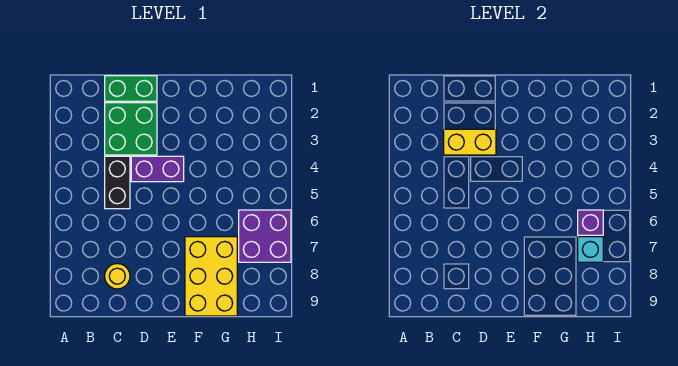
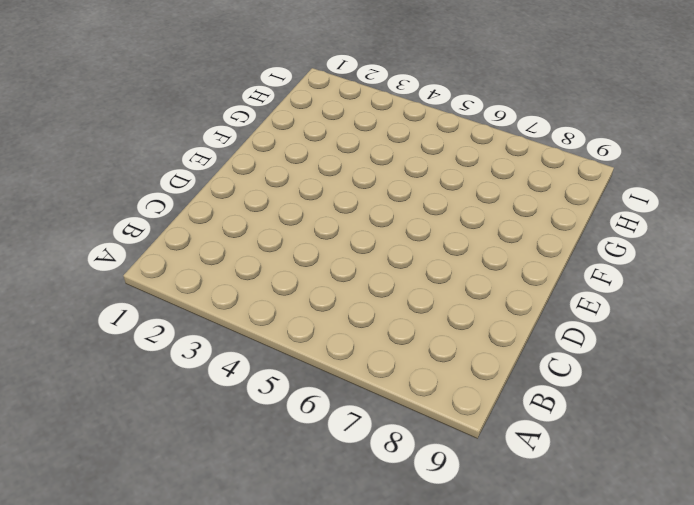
none -> green 1x2 brick [105,76,157,101]
none -> green 2x2 brick [105,103,157,155]

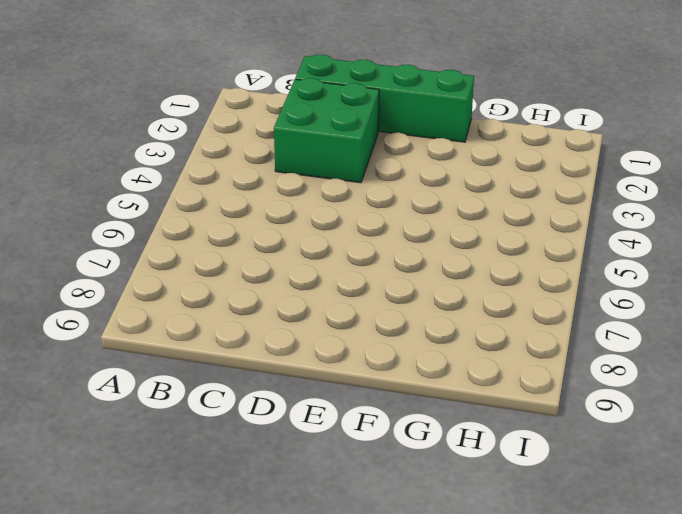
green 1x4 brick [295,55,474,142] -> green 1x2 brick [105,76,157,101]
none -> black 1x2 brick [105,156,130,209]
none -> yellow 1x1 round brick [105,264,130,289]

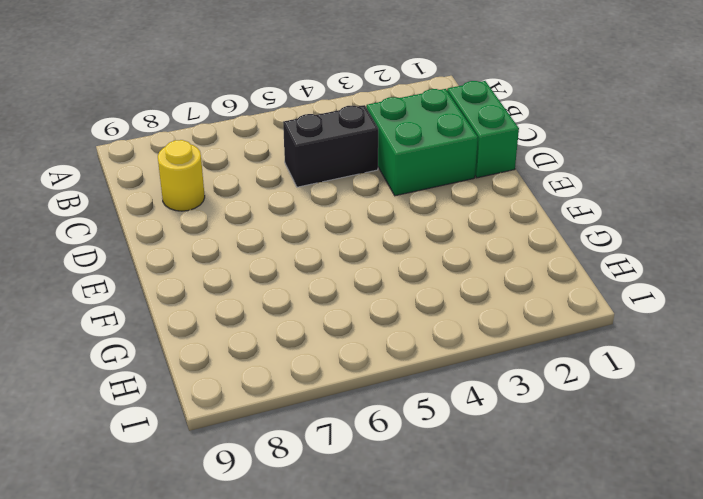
none -> purple 1x2 brick [131,156,184,182]
none -> yellow 2x3 brick [185,237,237,316]

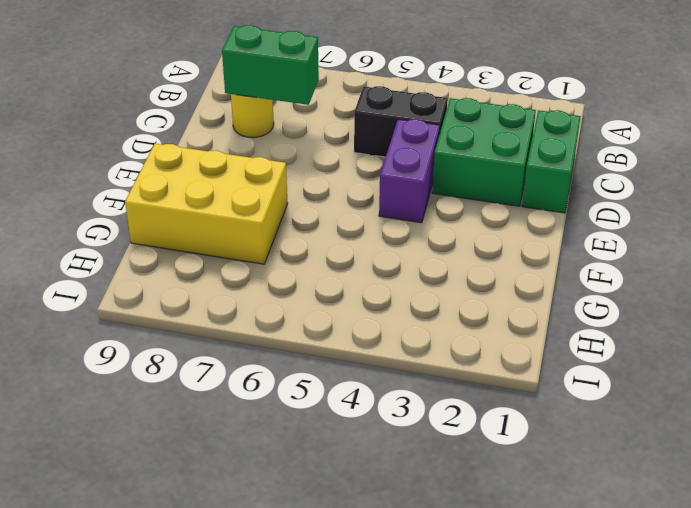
green 1x2 brick [222,25,319,105] -> none
none -> purple 2x2 brick [239,210,291,262]
none -> yellow 1x2 brick [444,129,496,155]

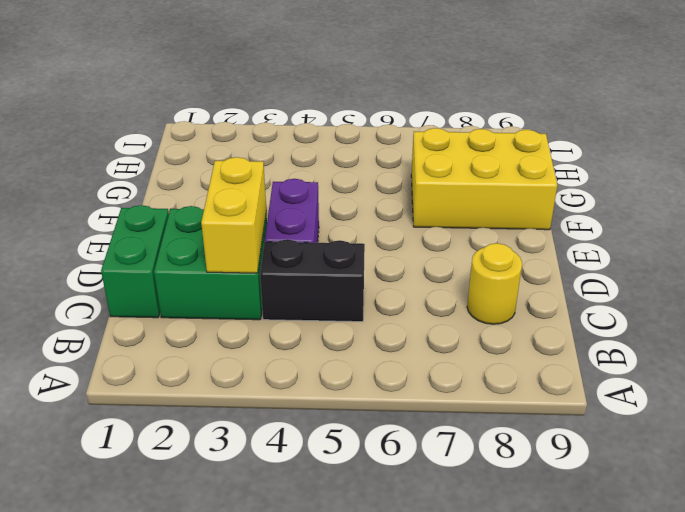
none -> purple 2x2 brick [239,210,291,262]
none -> purple 1x1 brick [578,210,603,235]

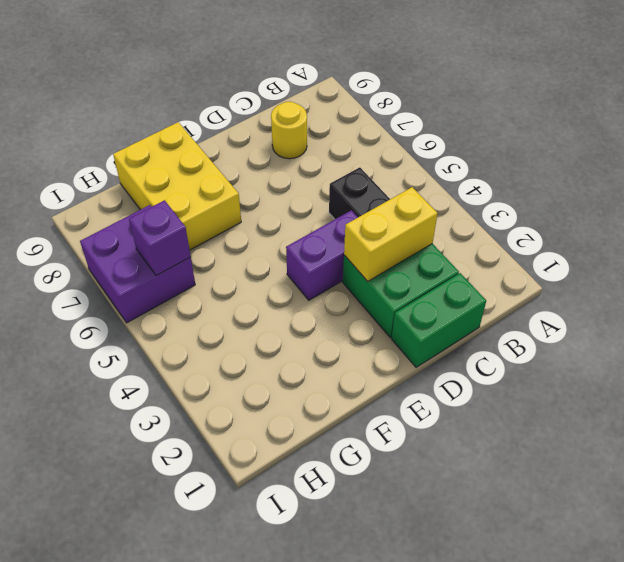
none -> cyan 1x1 brick [578,237,603,262]

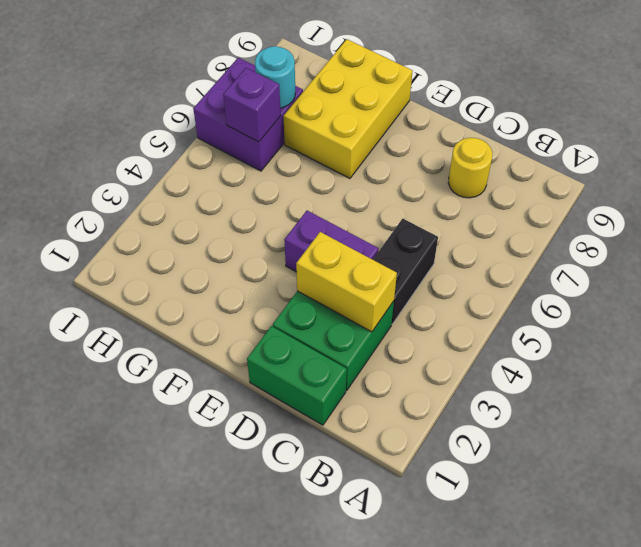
cyan 1x1 round brick [255,46,295,108] -> cyan 1x1 brick [578,237,603,262]

